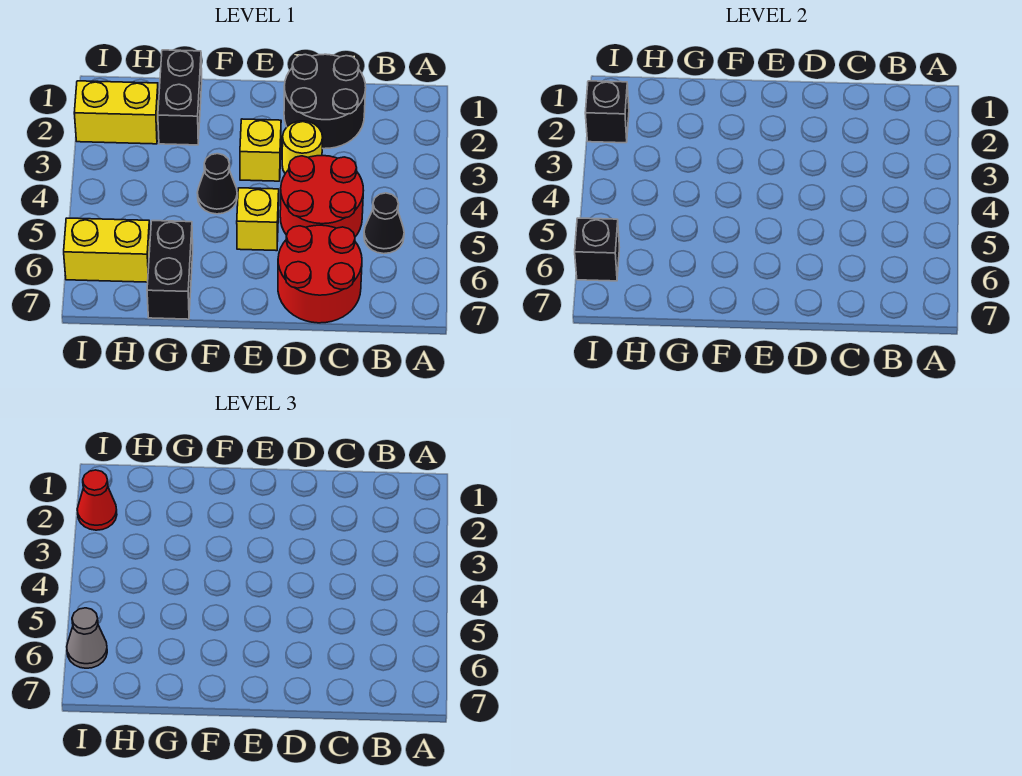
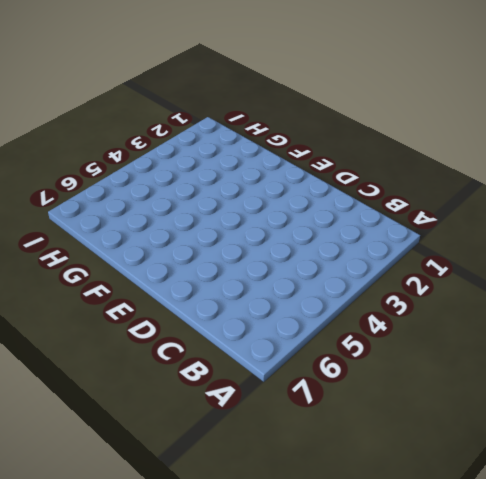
none -> black 1x1 cone [364,193,404,254]
none -> black 2x2 round brick [284,54,366,149]
none -> red 2x2 round brick [280,156,364,237]

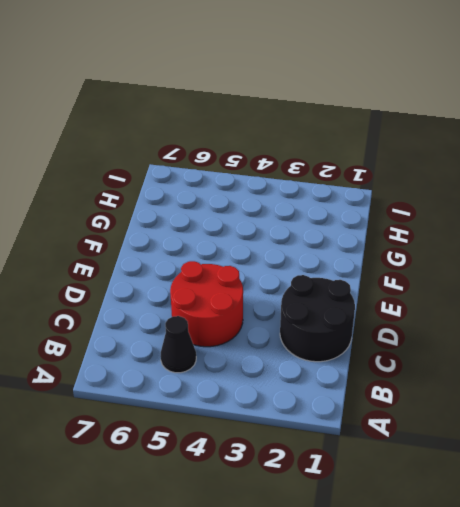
none -> red 2x2 round brick [278,225,362,323]
none -> yellow 1x1 round brick [282,121,323,173]
none -> yellow 1x1 brick [240,119,281,181]

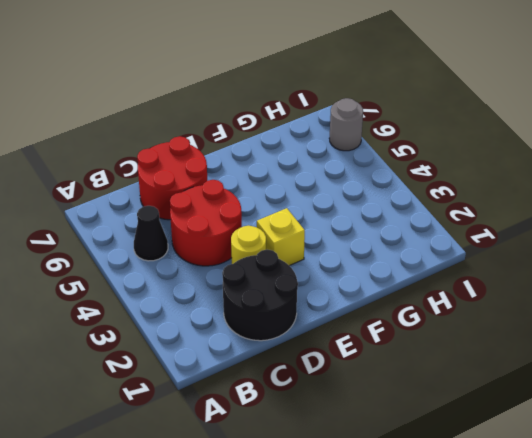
grey 1x1 round brick [329,98,363,151] -> yellow 1x2 brick [64,218,150,282]
none -> yellow 1x1 brick [237,188,279,251]
none -> black 1x1 cone [197,154,237,214]
none -> black 1x2 brick [158,50,202,145]

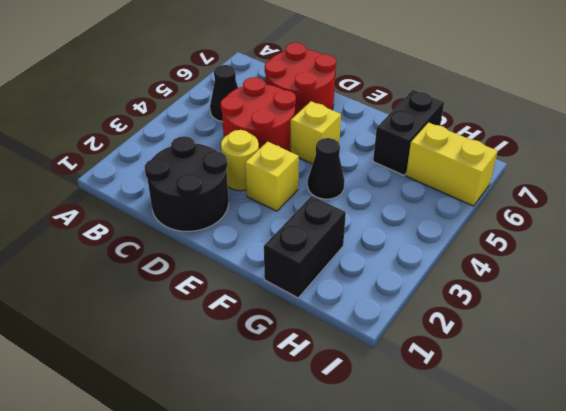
none -> yellow 1x2 brick [74,81,159,144]
none -> black 1x1 brick [585,81,629,143]
none -> black 1x1 brick [575,218,619,281]

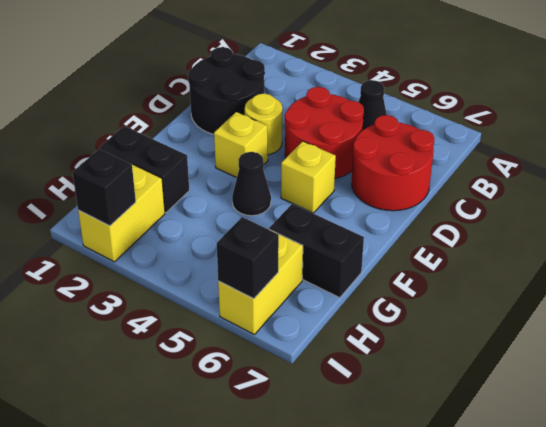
none -> red 1x1 cone [77,470,117,530]
none -> grey 1x1 cone [67,608,107,668]

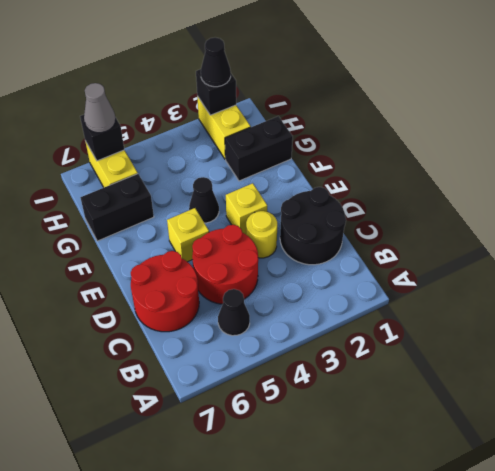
black 1x1 cone [201,37,231,87] -> red 1x1 cone [77,470,117,530]

